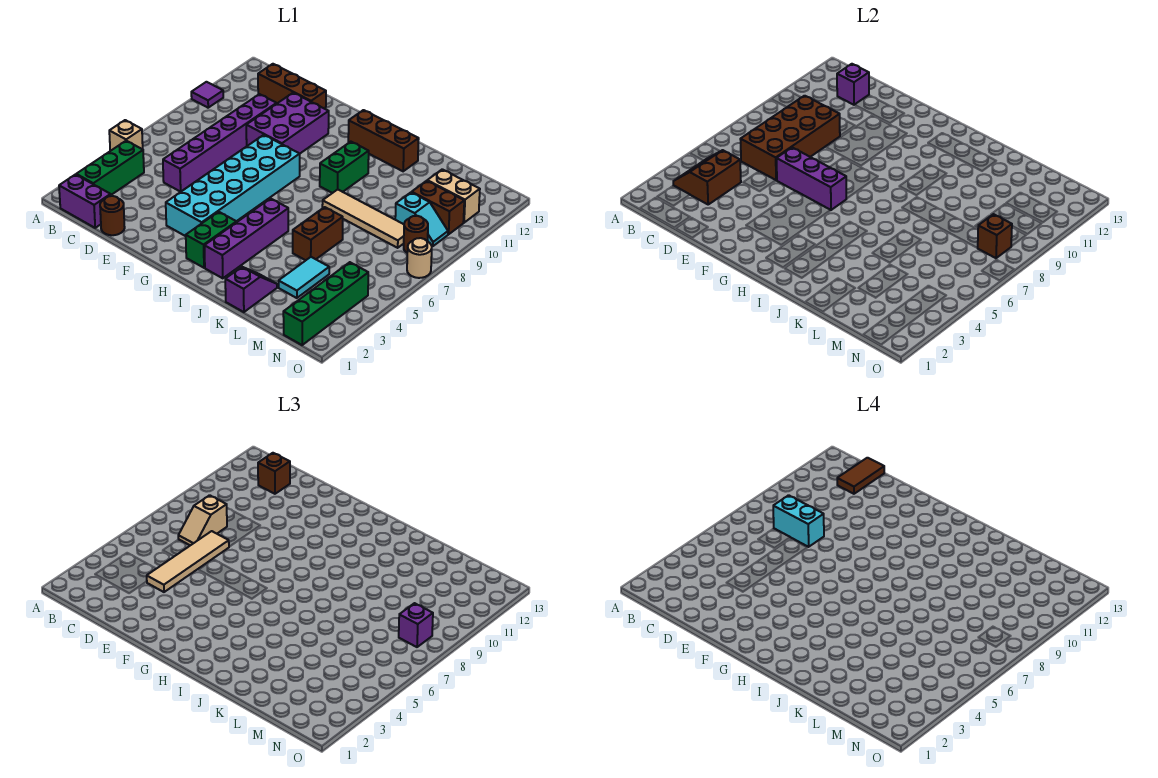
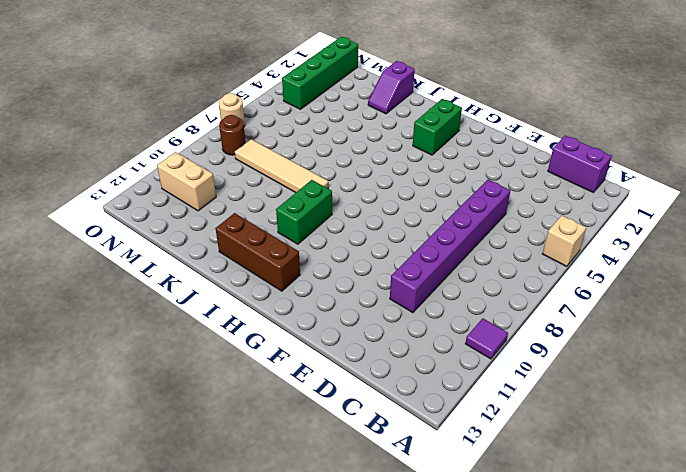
none -> green 1x3 brick [76,141,144,195]
none -> brown 1x3 brick [258,64,326,109]
none -> brown 1x1 round brick [100,196,125,235]
none -> purple 2x3 brick [246,93,329,154]

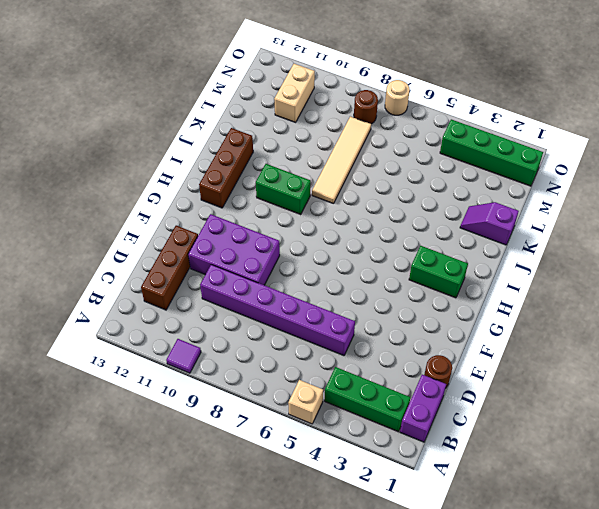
none -> cyan 2x6 brick [166,135,300,236]
none -> purple 1x4 brick [204,199,288,278]
none -> brown 1x2 brick [293,207,343,260]
none -> cyan 1x2 tile [279,257,329,298]

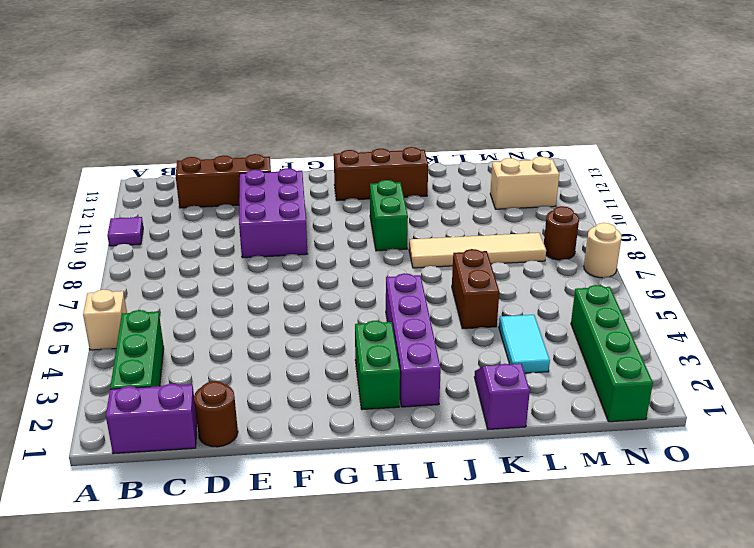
none -> purple 1x6 brick [163,94,277,192]
none -> cyan 2x6 brick [166,135,300,236]
none -> cyan 1x2 slope [395,192,448,246]
none -> brown 1x2 brick [412,181,464,234]

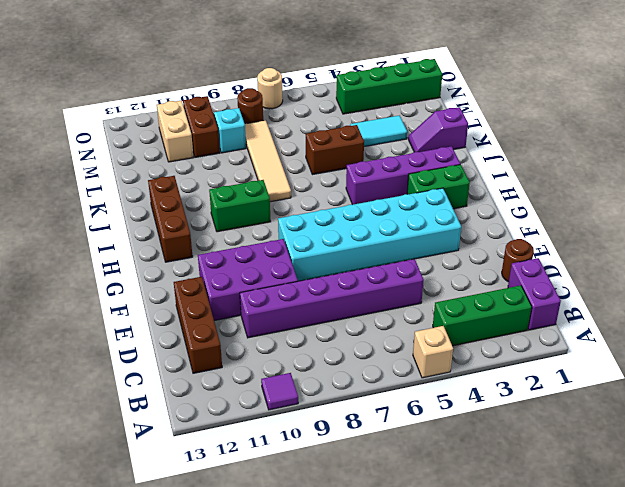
none -> brown 2x2 slope [673,150,741,204]
none -> brown 2x4 brick [740,96,840,180]
none -> purple 1x1 brick [837,64,869,105]
none -> purple 1x3 brick [777,147,846,210]

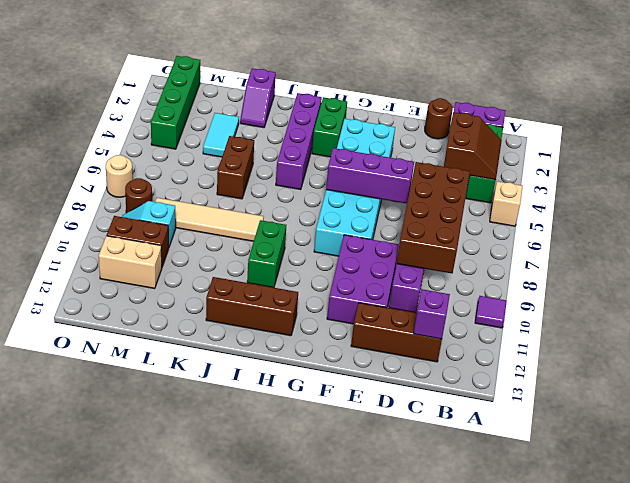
none -> brown 1x1 brick [978,214,1012,258]
none -> tan 1x2 slope [178,495,227,545]
none -> brown 1x1 brick [258,453,290,494]
none -> tan 1x4 tile [147,531,229,592]

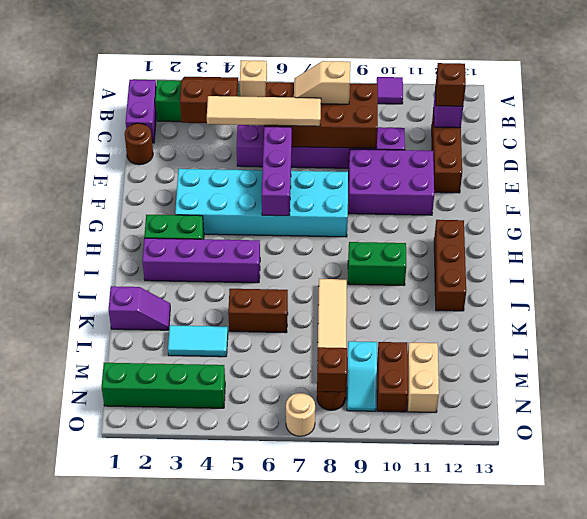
none -> purple 1x1 brick [399,603,433,647]
none -> cyan 1x2 brick [773,495,824,547]
none -> brown 1x2 tile [837,458,884,494]

